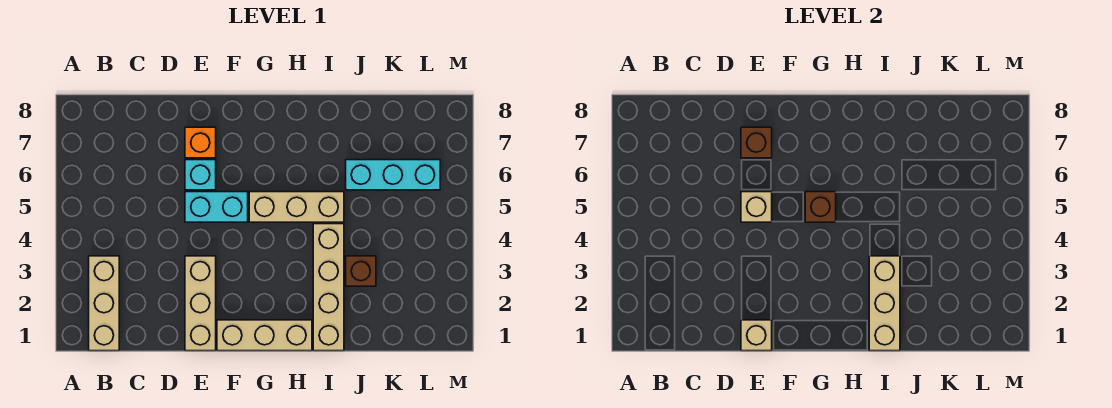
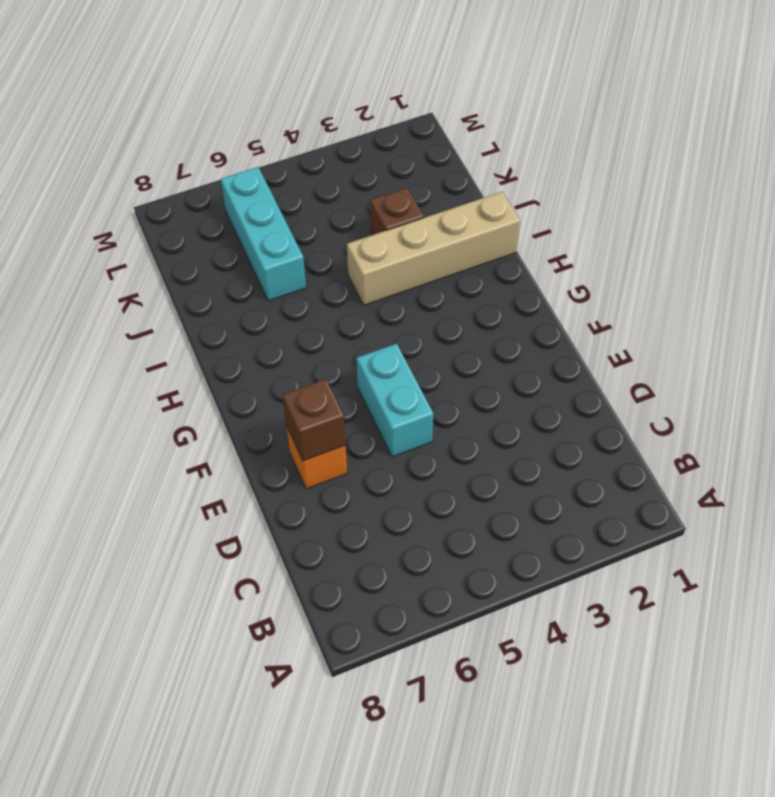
none -> tan 1x3 brick [89,256,119,351]
none -> tan 1x3 brick [185,256,216,351]
none -> cyan 1x1 brick [185,160,216,190]

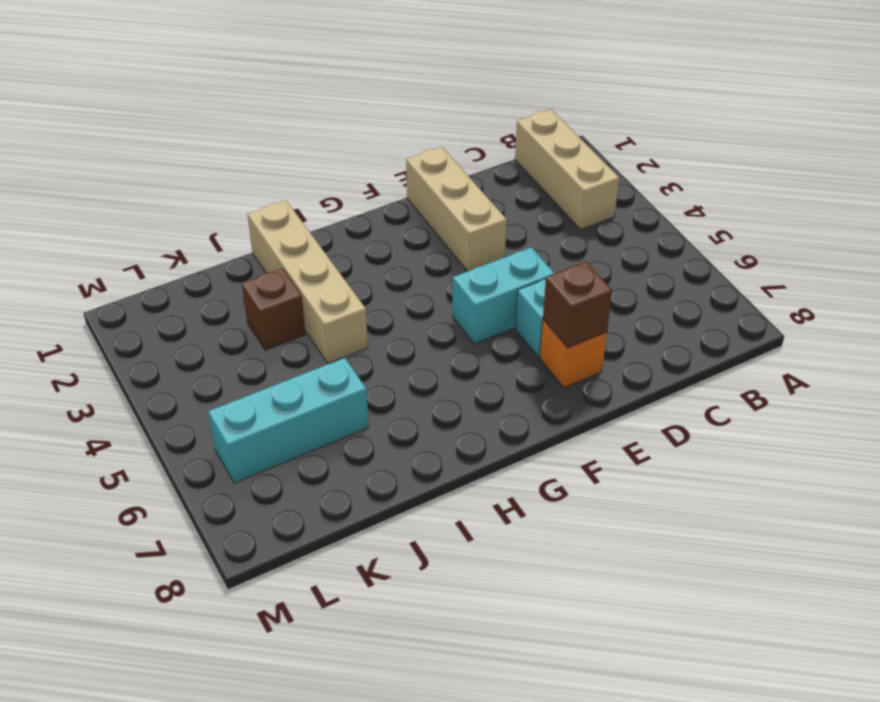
none -> tan 1x3 brick [217,320,312,351]
none -> tan 1x3 brick [249,192,344,222]
none -> tan 1x1 brick [741,320,772,351]

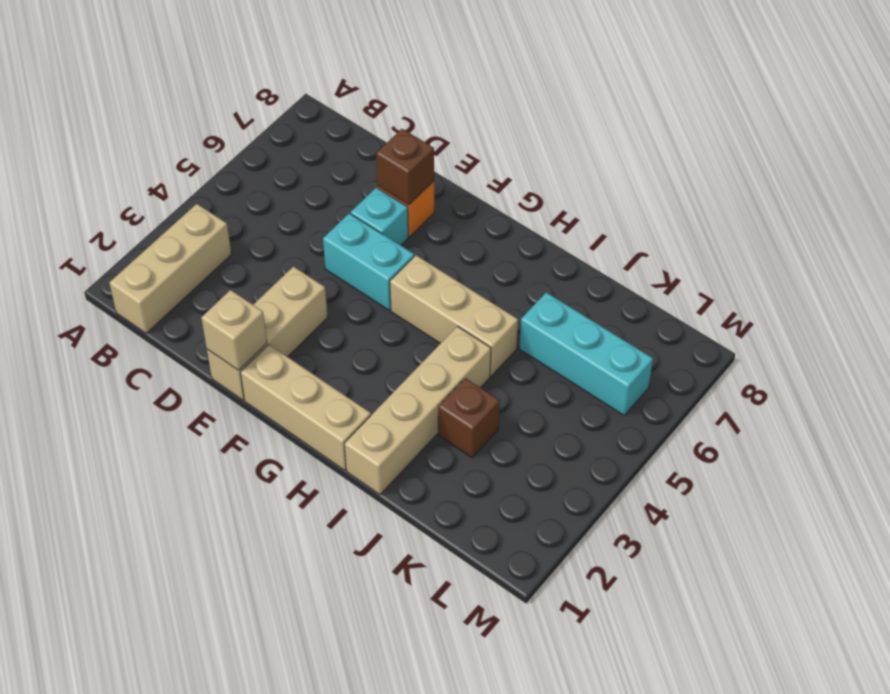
none -> tan 1x1 brick [741,192,772,222]
none -> brown 1x1 brick [805,192,836,222]
none -> tan 1x3 brick [869,256,900,351]

